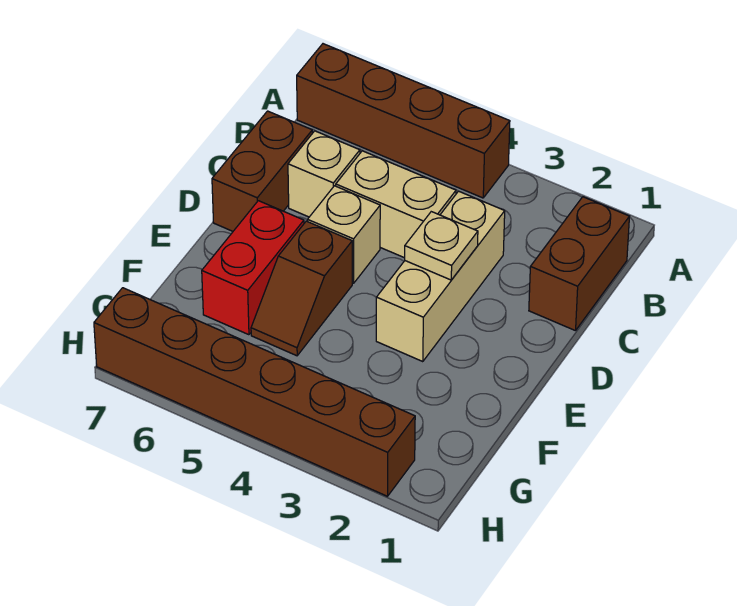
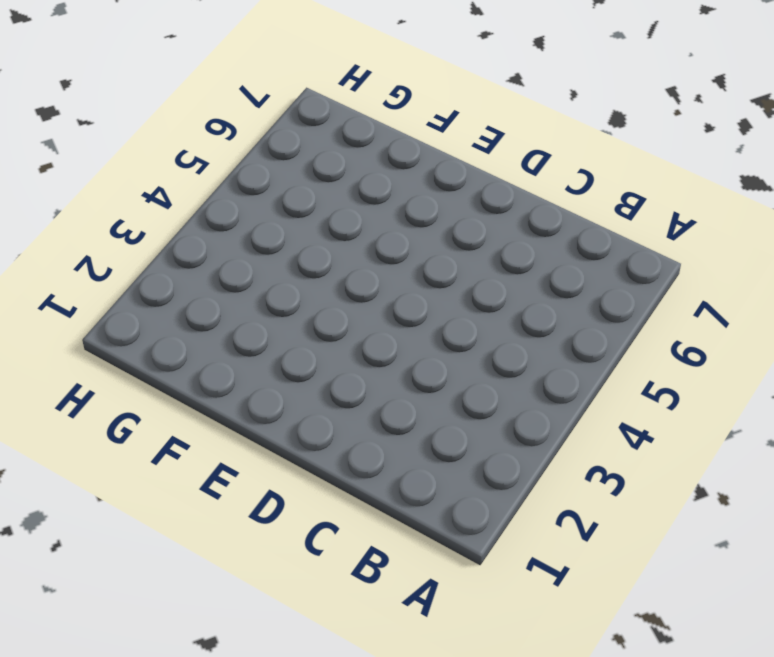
none -> brown 1x4 brick [297,44,510,198]
none -> brown 1x2 brick [529,197,629,331]

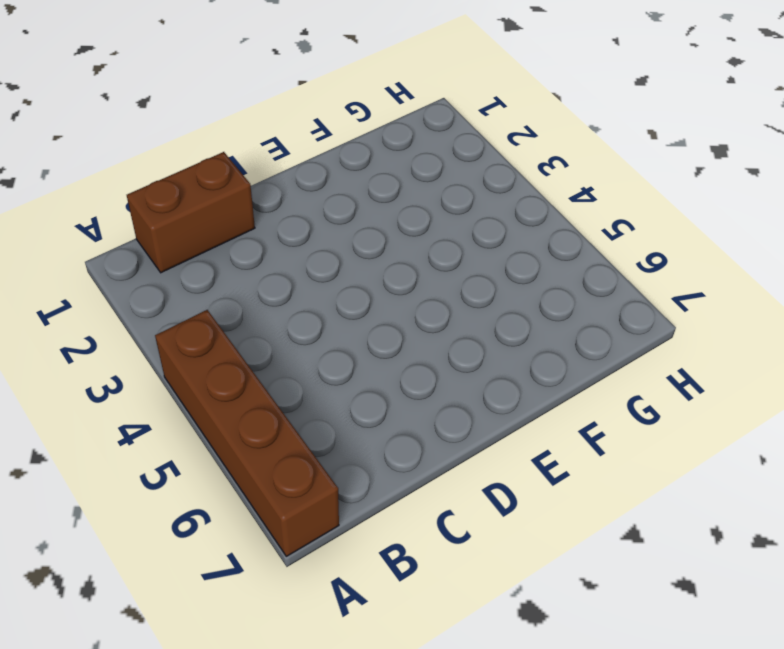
none -> tan 1x3 brick [376,191,505,362]
none -> tan 1x2 brick [336,151,456,258]

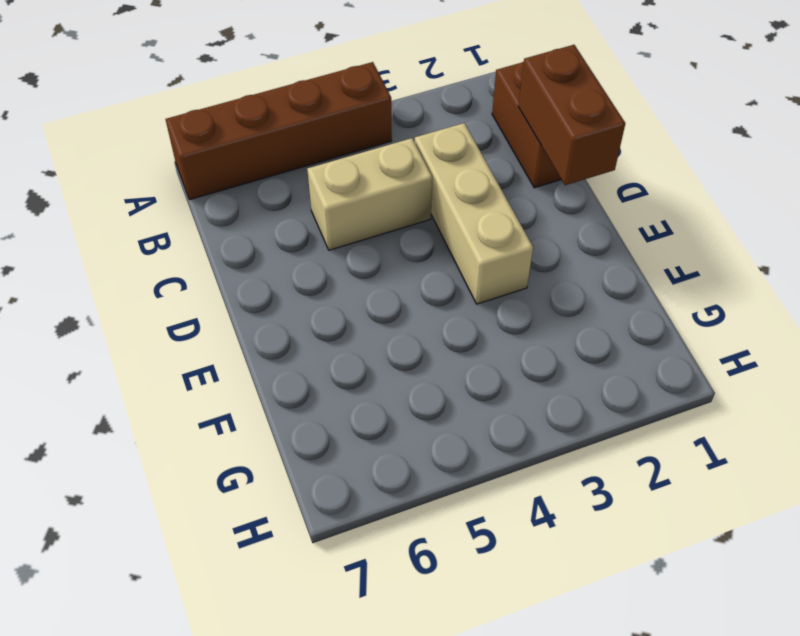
brown 1x2 brick [518,45,625,185] -> brown 1x2 brick moved to [212,111,312,231]
none -> tan 1x1 brick [288,131,360,217]
none -> tan 1x1 brick [308,186,380,283]

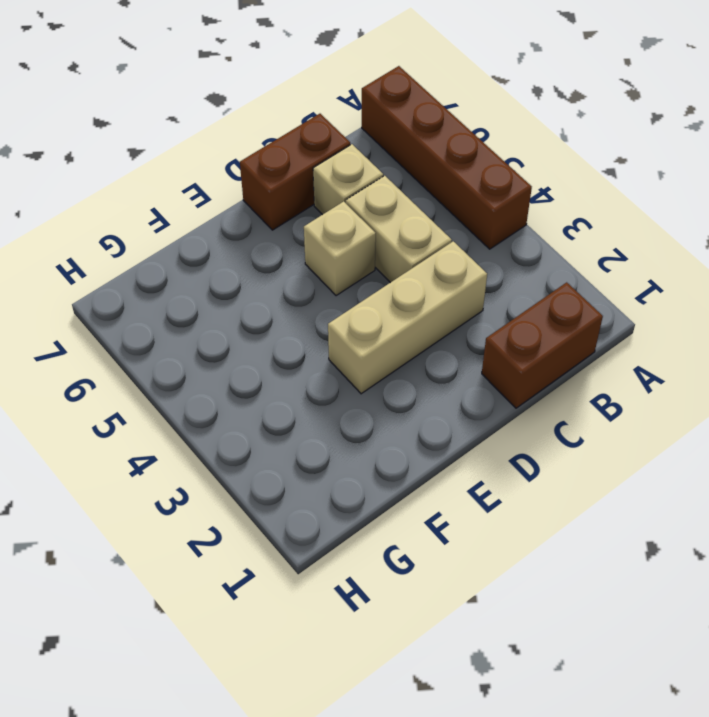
none -> brown 1x2 slope [251,221,352,356]
none -> red 1x2 brick [202,201,304,335]

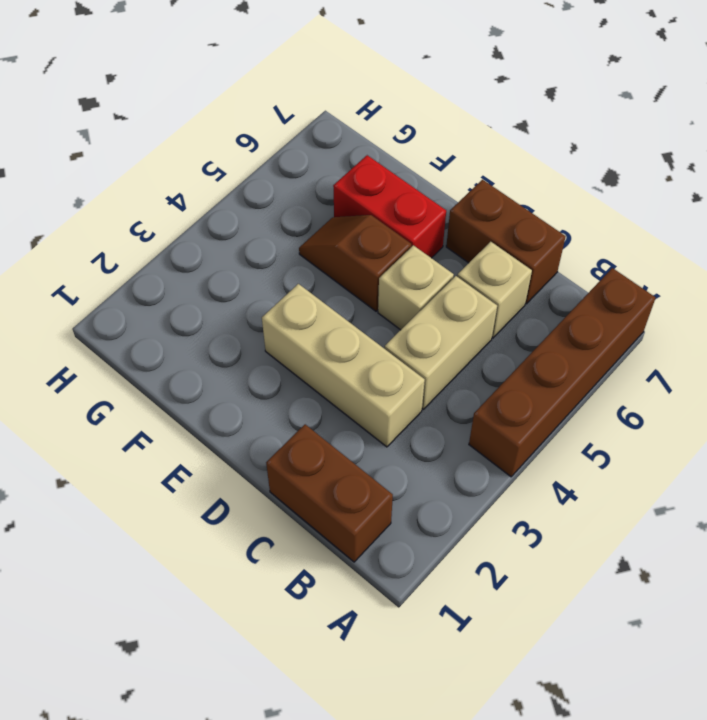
none -> brown 1x6 brick [94,288,415,496]
none -> tan 1x1 plate [405,212,478,280]

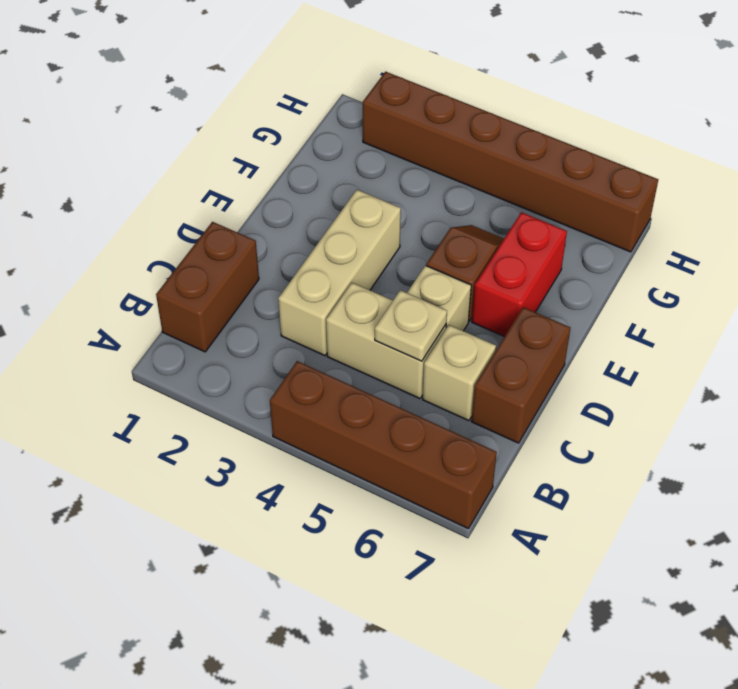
tan 1x1 plate [375,290,447,361] -> tan 1x1 plate moved to [405,212,478,280]

